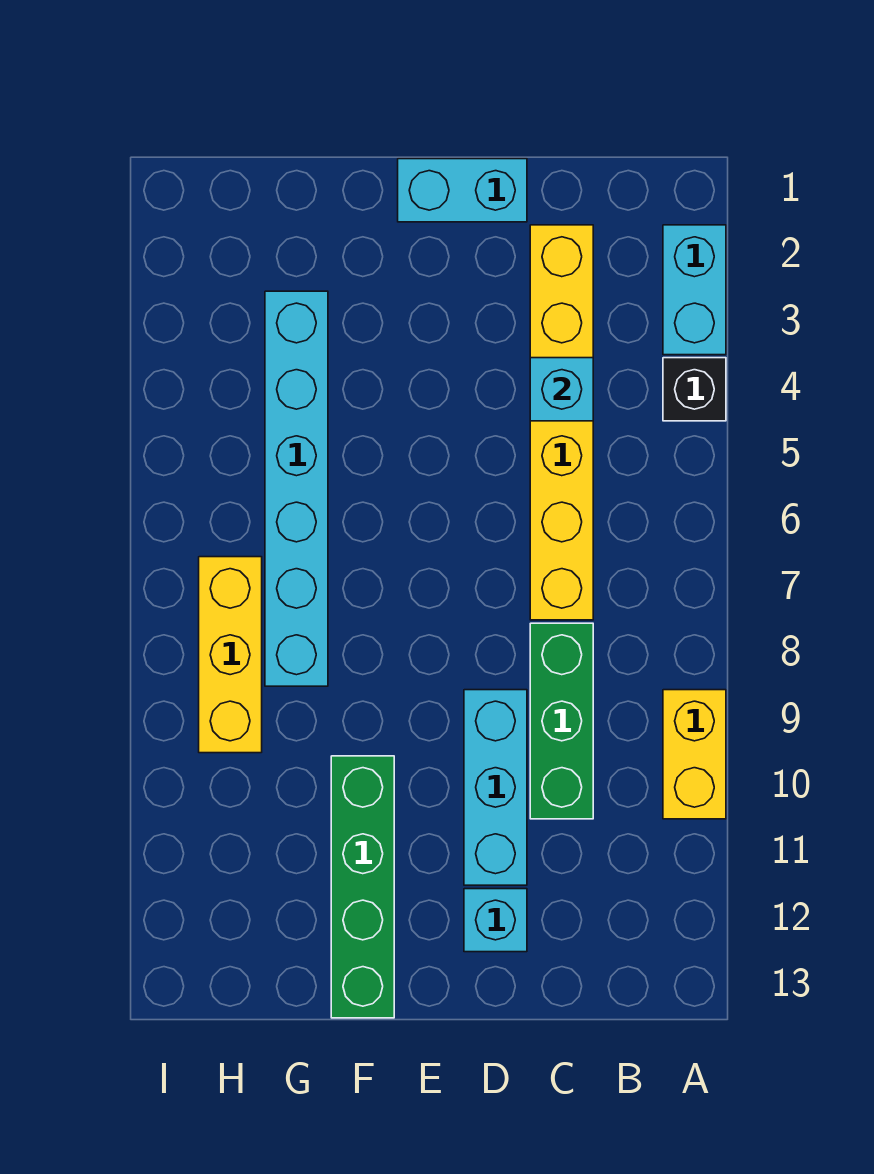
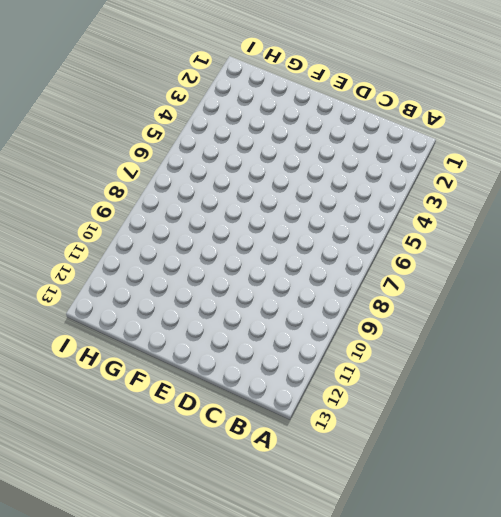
none -> cyan 1x2 brick [663,225,726,355]
none -> black 1x1 brick [663,358,726,421]
none -> yellow 1x2 brick [663,690,726,819]

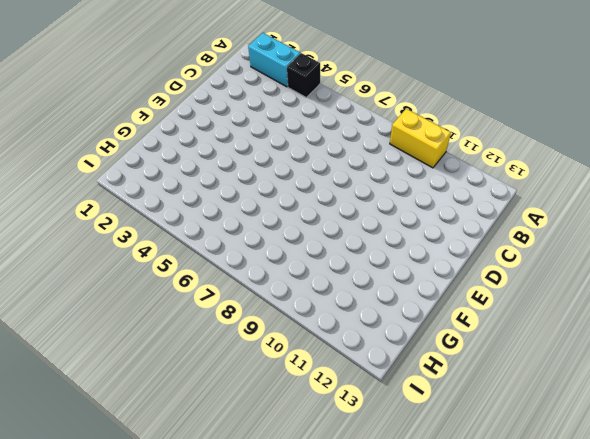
none -> yellow 1x6 brick [530,225,593,620]
none -> green 1x3 brick [530,623,593,819]
none -> cyan 1x2 brick [398,159,527,222]

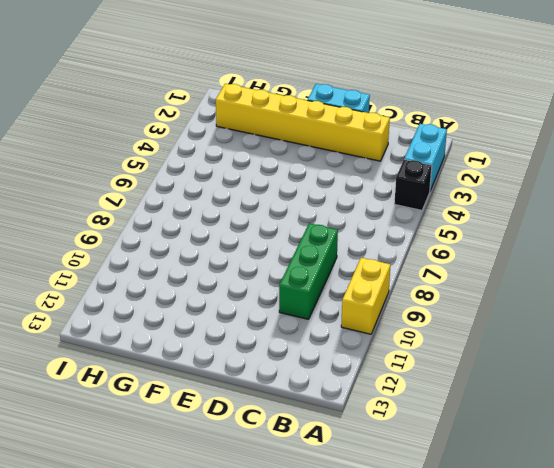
yellow 1x6 brick [216,84,390,161] -> yellow 1x6 brick turned to [530,225,593,620]
none -> cyan 1x3 brick [464,690,527,885]
none -> cyan 1x1 brick [464,889,527,952]
none -> green 1x4 brick [331,756,394,1018]

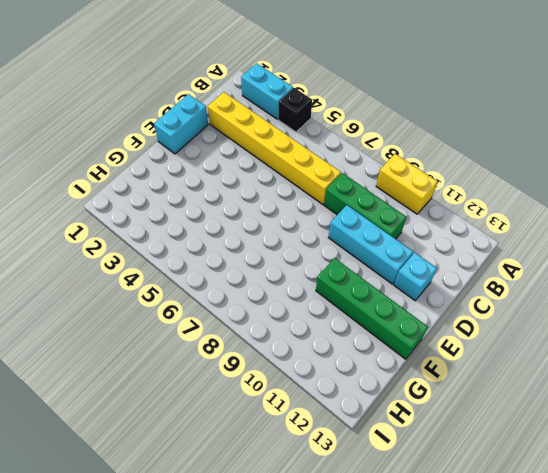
none -> cyan 1x6 brick [265,291,328,686]
none -> yellow 1x3 brick [199,557,262,753]
none -> cyan 1x1 brick [530,358,593,421]

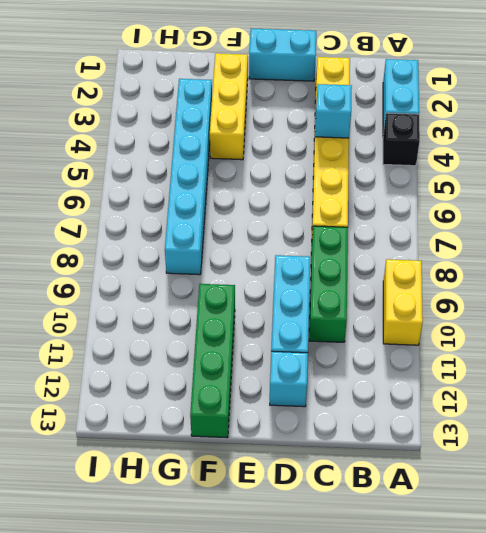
yellow 1x3 brick [210,53,248,160] -> yellow 1x3 brick moved to [199,557,262,753]

